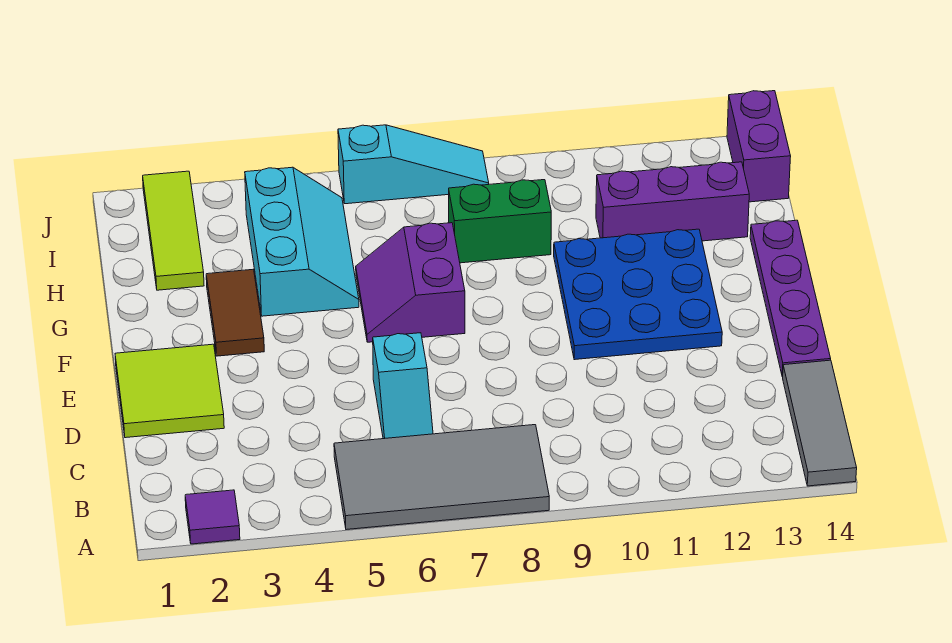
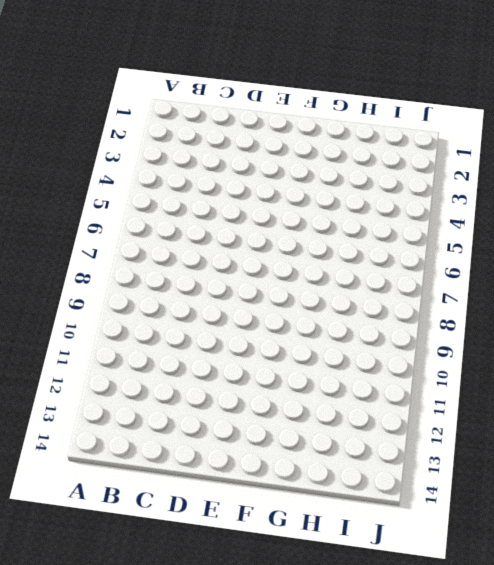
none -> purple 1x1 tile [185,490,240,544]
none -> grey 2x4 tile [334,425,549,530]
none -> grey 1x3 tile [782,360,857,486]

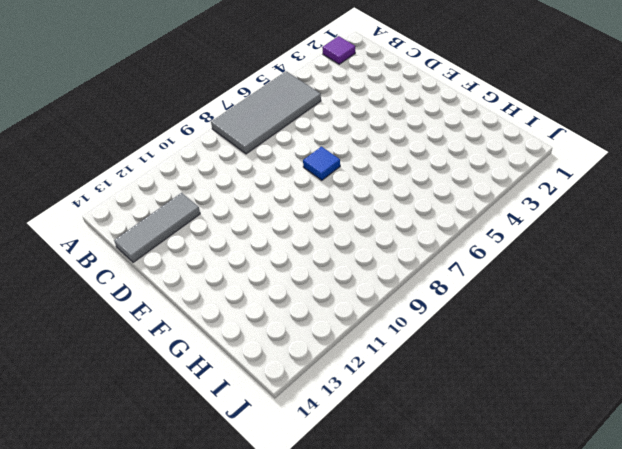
grey 1x3 tile [114,193,200,262] -> grey 1x3 tile turned to [782,360,857,486]
blue 1x1 tile [303,147,340,180] -> none
none -> cyan 1x2 slope [373,333,433,439]
none -> lime 2x2 tile [115,344,224,438]
none -> purple 1x4 plate [750,220,831,376]

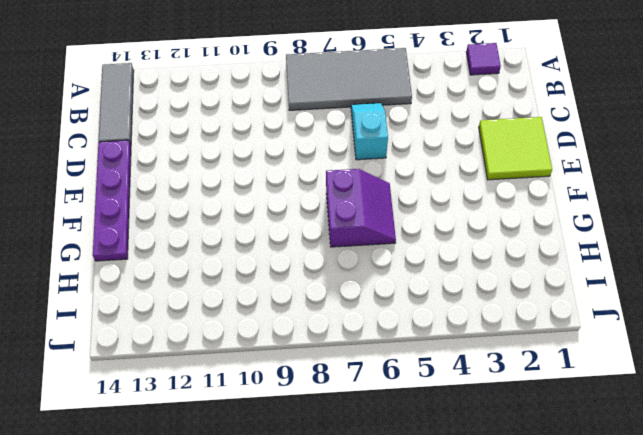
none -> blue 3x3 plate [554,229,722,360]
none -> brown 1x2 tile [206,270,264,356]
none -> cyan 2x3 slope [245,167,359,316]

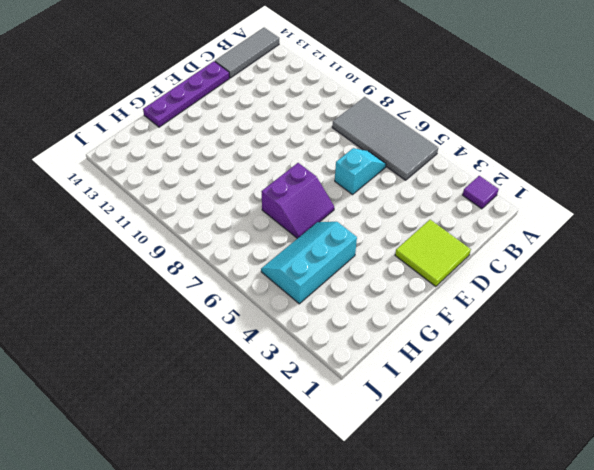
none -> blue 3x3 plate [554,229,722,360]
none -> brown 1x2 tile [206,270,264,356]
none -> lime 1x3 tile [143,171,204,290]

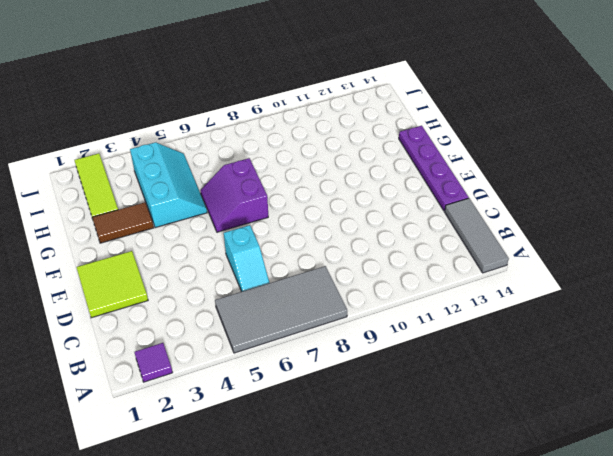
brown 1x2 tile [92,202,154,243] -> brown 1x2 tile turned to [206,270,264,356]
none -> blue 3x3 plate [554,229,722,360]
none -> green 1x2 brick [449,180,551,263]
none -> purple 1x3 brick [596,162,749,241]

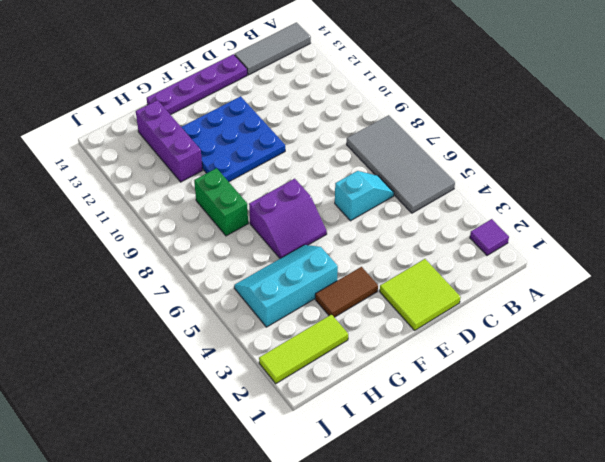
none -> purple 1x2 brick [727,91,791,202]
none -> cyan 1x3 slope [338,125,489,204]

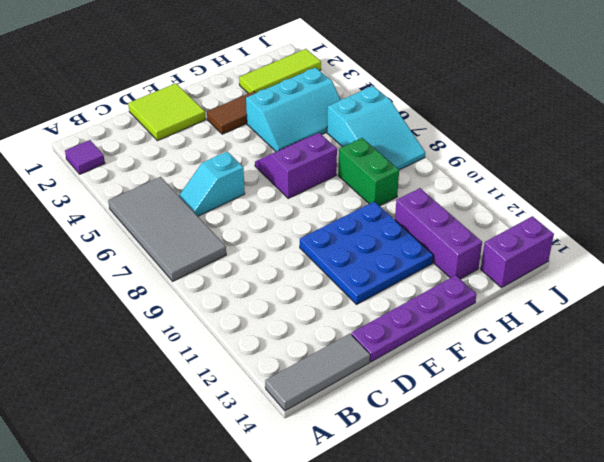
cyan 2x3 slope [327,86,425,170] -> cyan 1x3 slope [338,125,489,204]

